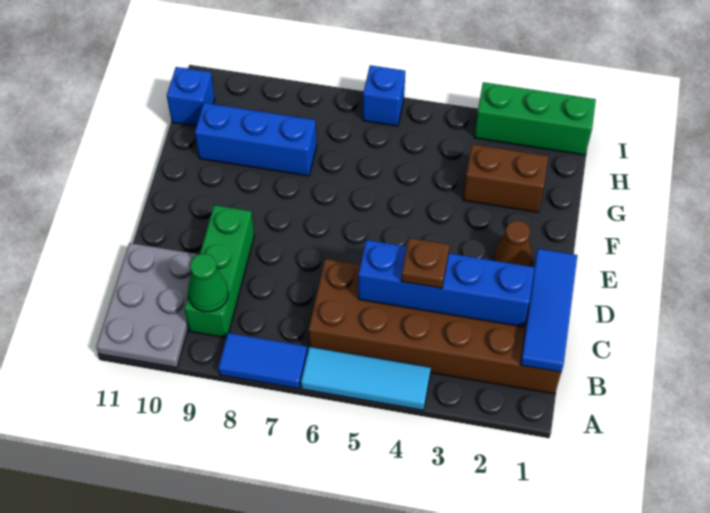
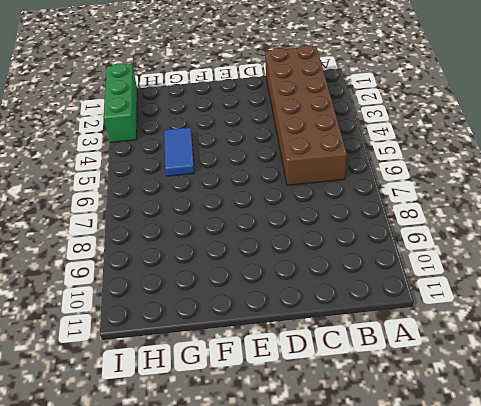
blue 1x2 tile [164,127,194,176] -> blue 1x2 tile moved to [218,333,307,389]
none -> cyan 1x3 tile [301,347,431,410]
none -> grey 2x3 plate [96,243,199,368]
none -> green 1x3 brick [184,205,254,338]

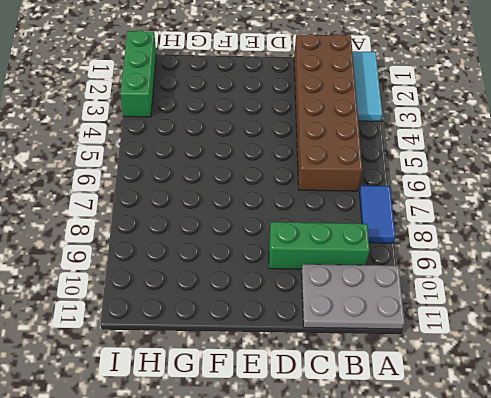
cyan 1x3 tile [352,51,382,121] -> cyan 1x3 tile moved to [301,347,431,410]
none -> brown 1x1 cone [494,221,532,266]
none -> brown 1x2 brick [463,144,548,212]
none -> blue 1x3 brick [195,103,317,176]

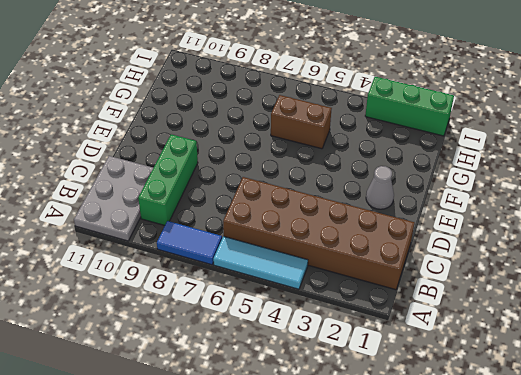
grey 1x1 cone [366,166,394,209] -> brown 1x1 cone [494,221,532,266]
brown 1x2 brick [271,95,332,149] -> brown 1x2 brick moved to [463,144,548,212]
none -> blue 1x3 brick [195,103,317,176]
none -> blue 1x1 brick [167,67,215,126]
none -> blue 1x1 brick [363,65,405,126]

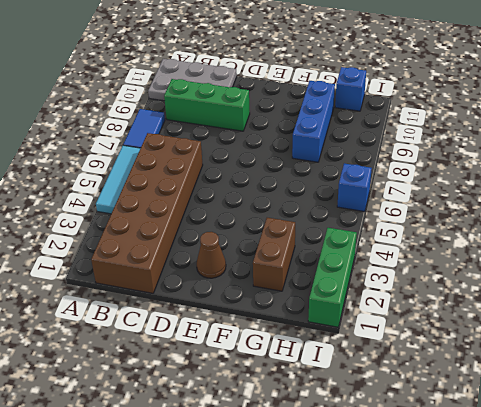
none -> blue 1x3 tile [521,249,577,372]
none -> green 1x1 cone [188,254,228,312]
none -> blue 1x4 brick [358,240,534,327]

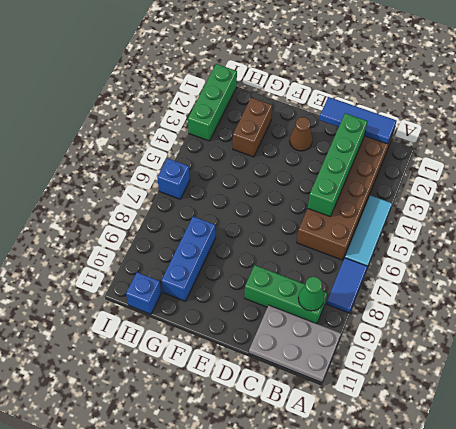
green 1x4 brick [308,113,367,216] -> blue 1x4 brick [358,240,534,327]
none -> brown 1x1 plate [401,238,450,288]

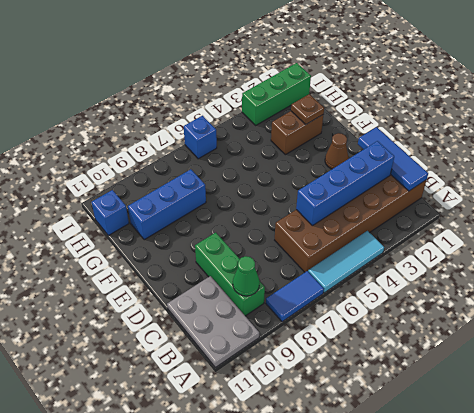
brown 1x1 plate [291,94,324,124] -> brown 1x1 plate moved to [401,238,450,288]

